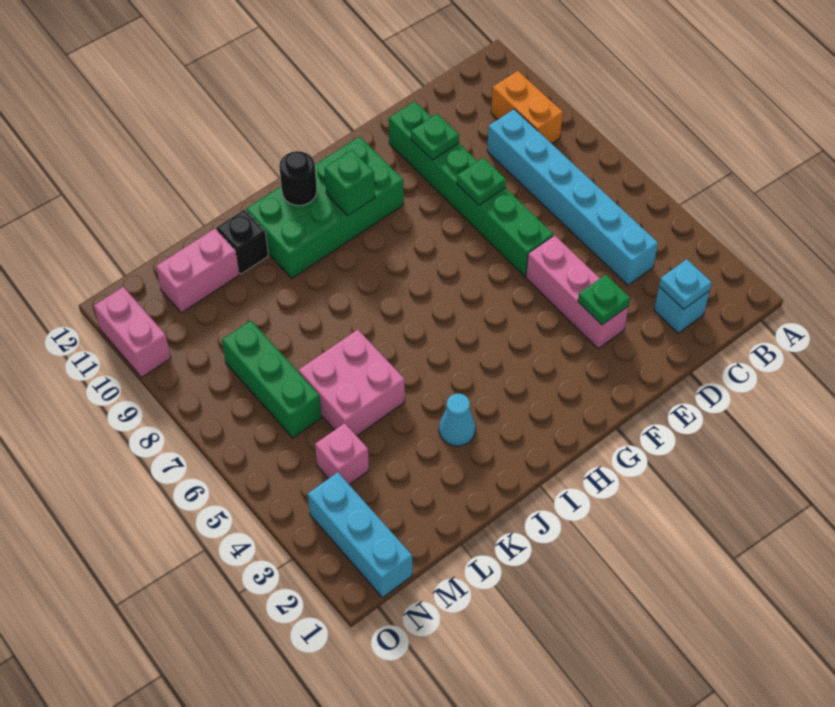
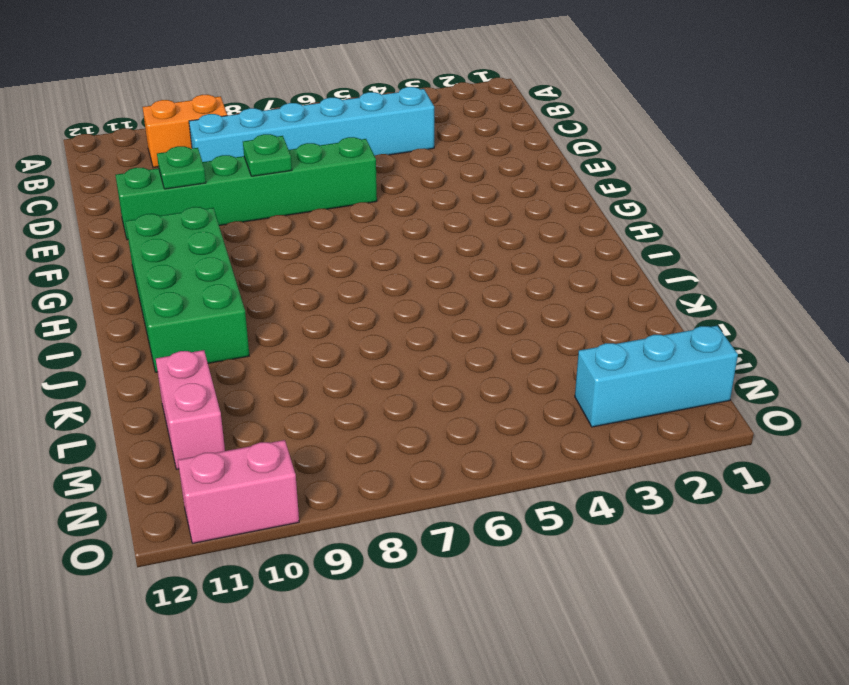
none -> cyan 1x1 brick [654,287,709,333]
none -> pink 1x3 brick [526,235,629,349]
none -> cyan 1x1 cone [439,393,476,446]

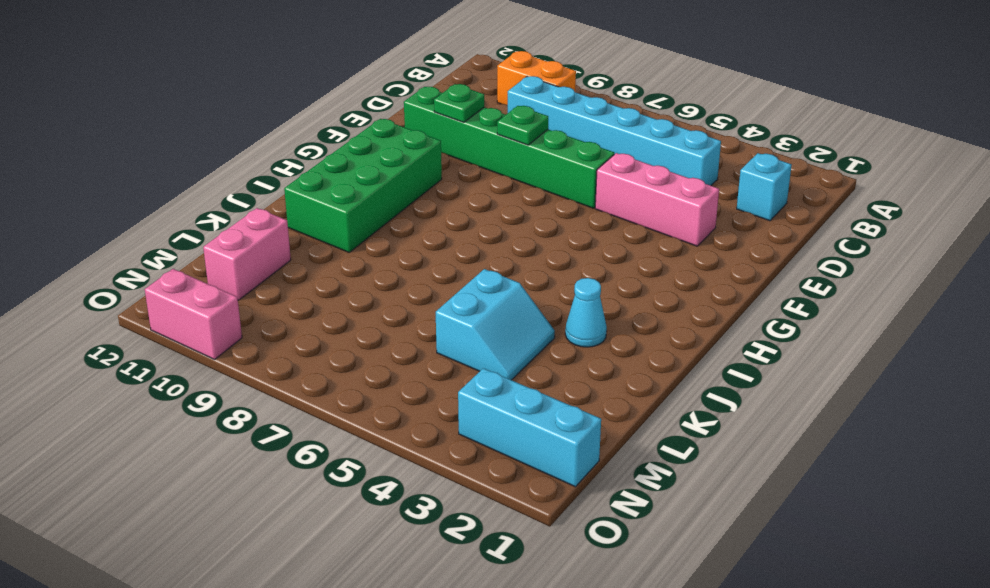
cyan 2x2 slope [436,269,555,380] -> pink 2x2 brick [299,330,405,436]
none -> black 1x1 brick [216,210,268,274]
none -> pink 1x1 brick [315,423,369,485]
none -> green 1x3 brick [222,321,322,438]

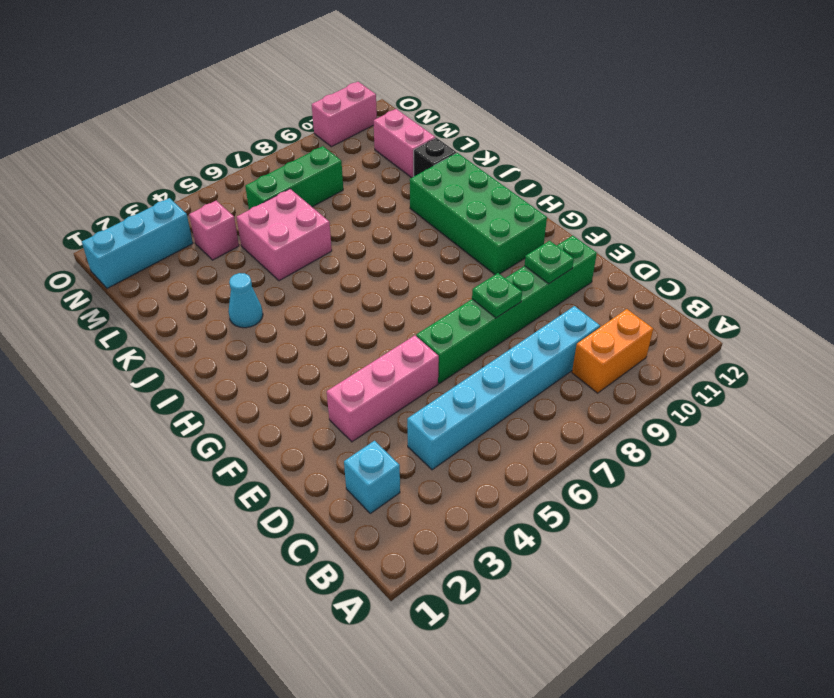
none -> cyan 1x1 plate [659,259,712,309]
none -> green 1x1 plate [578,275,630,325]
none -> green 1x1 brick [324,150,375,216]

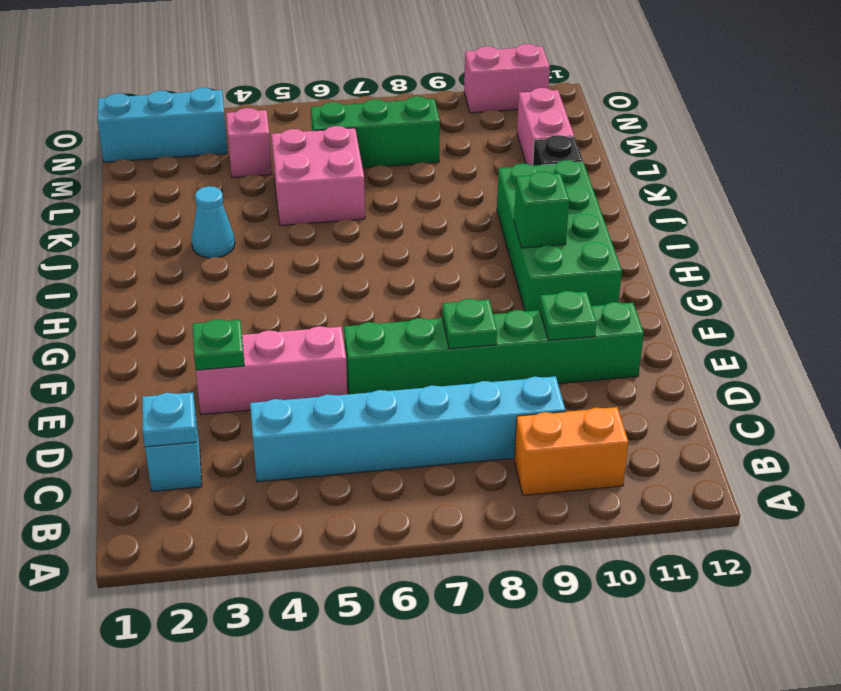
none -> black 1x1 round brick [279,151,317,206]

